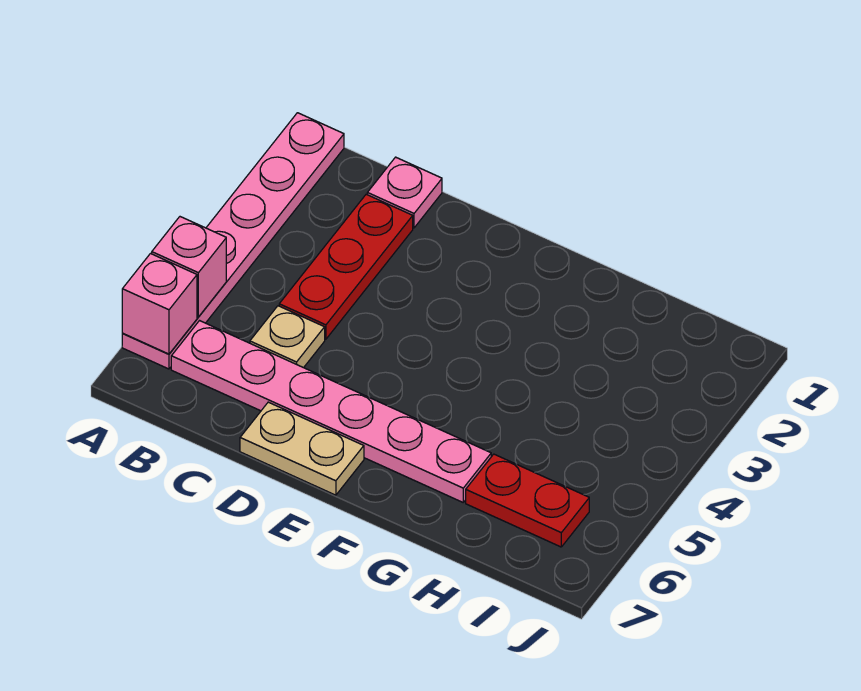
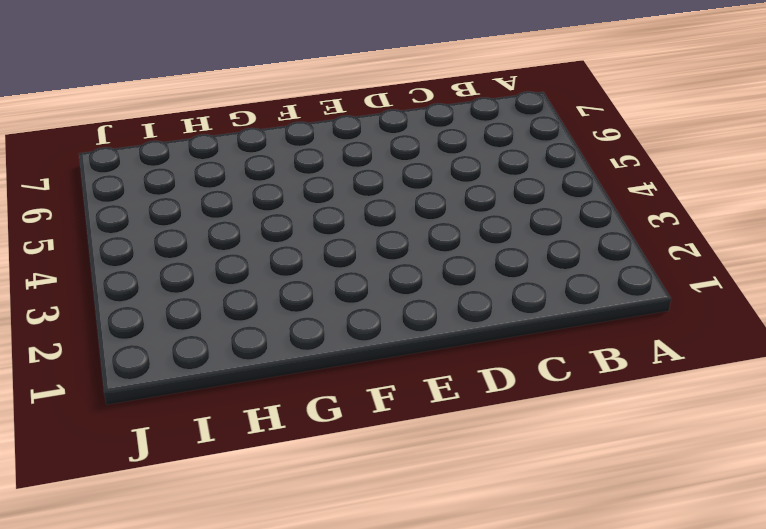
none -> pink 1x6 plate [122,113,344,369]
none -> pink 1x6 plate [171,321,491,502]

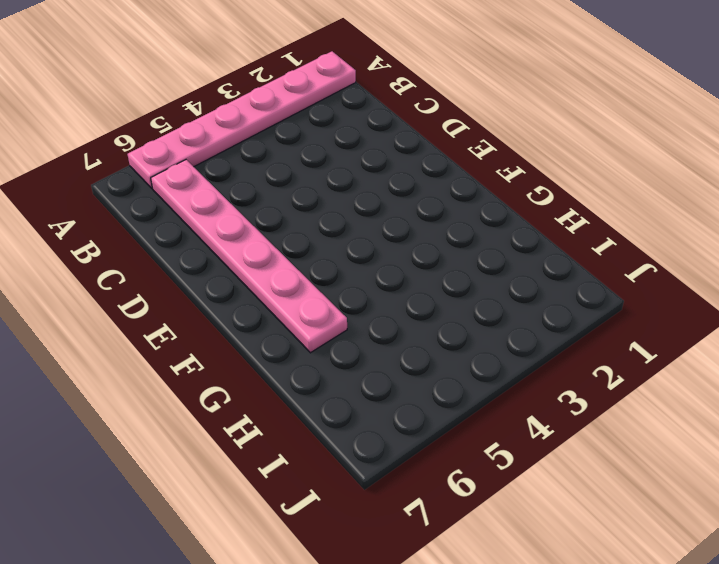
none -> pink 1x1 plate [367,157,442,228]
none -> red 1x3 plate [279,194,413,339]

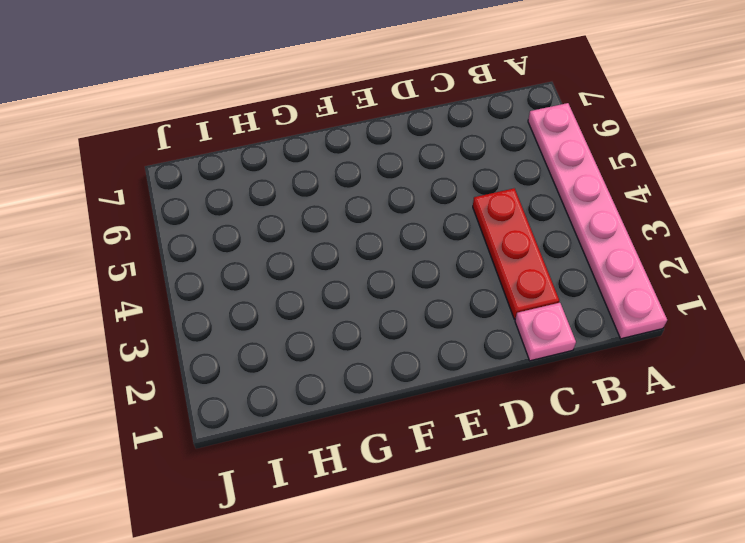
none -> pink 1x6 plate [171,321,491,502]
none -> tan 1x1 plate [250,306,325,368]

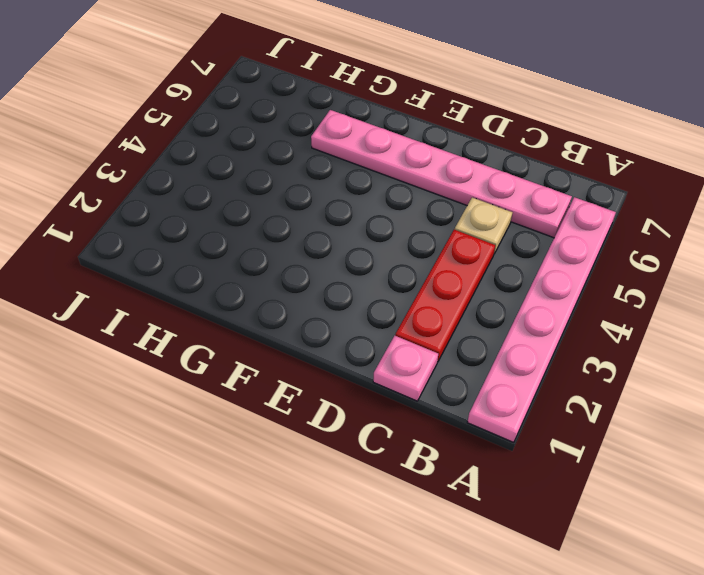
none -> tan 1x2 plate [240,402,364,495]
none -> red 1x2 plate [466,454,589,547]

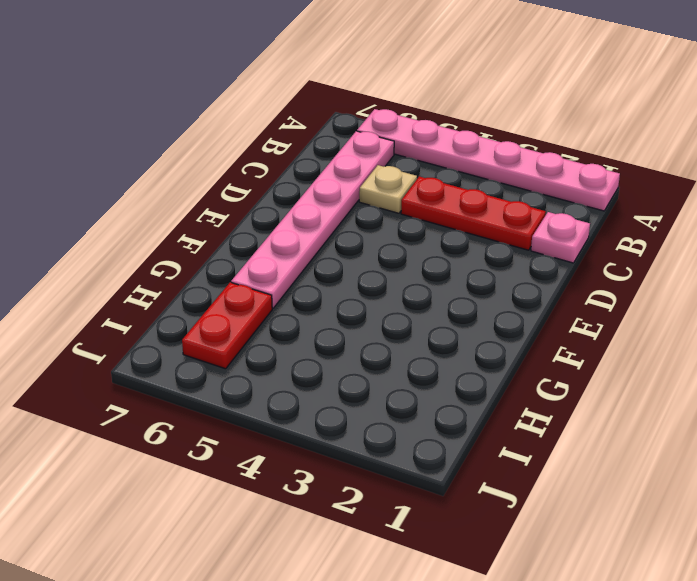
none -> tan 1x2 plate [240,402,364,495]
none -> pink 1x1 brick [152,217,226,317]

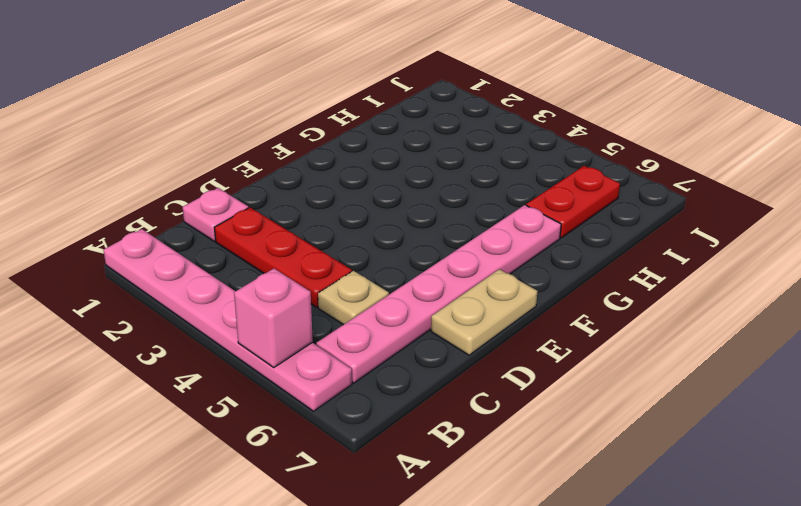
none -> pink 1x1 brick [122,254,197,354]

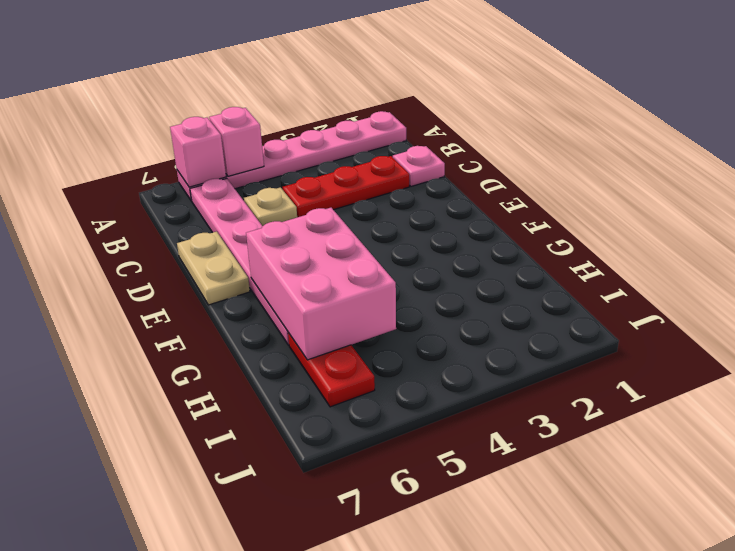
pink 2x3 brick [246,208,396,360] -> none

